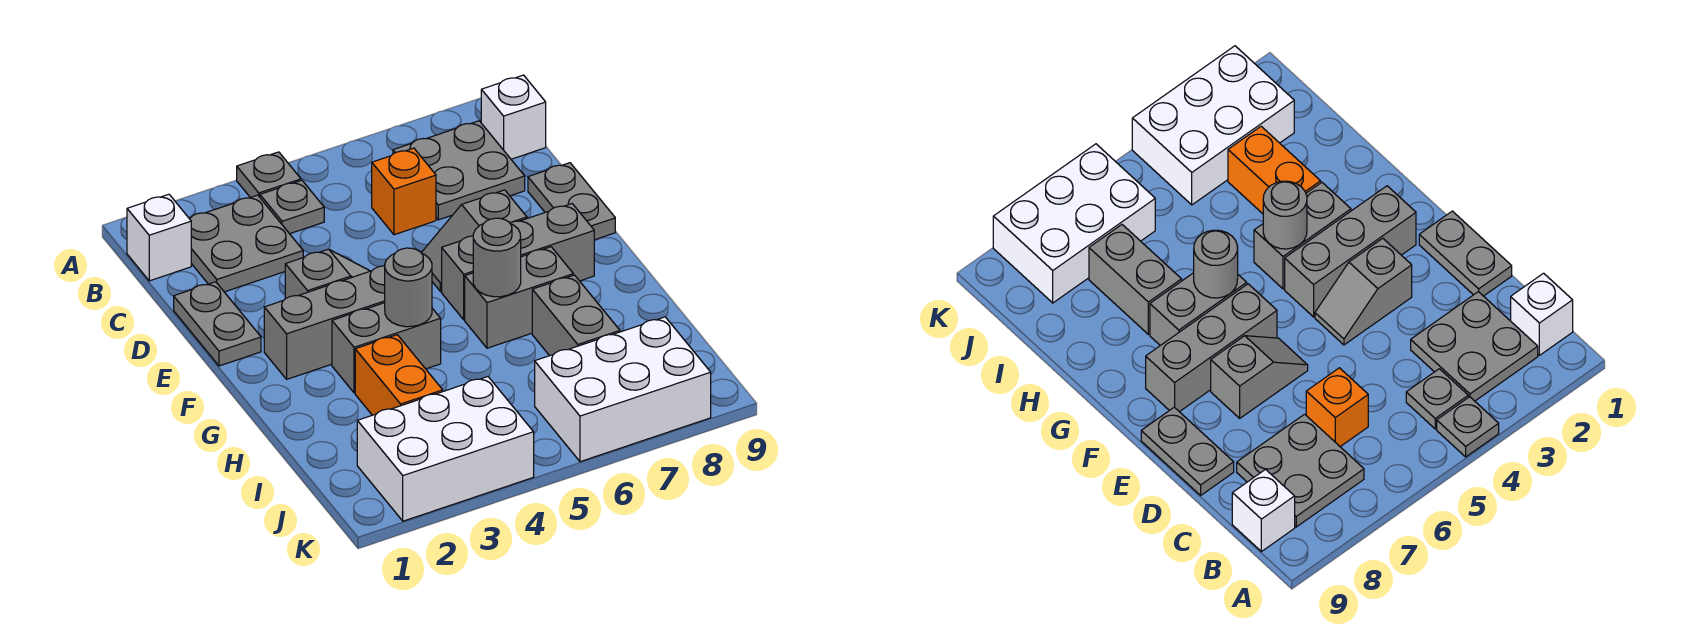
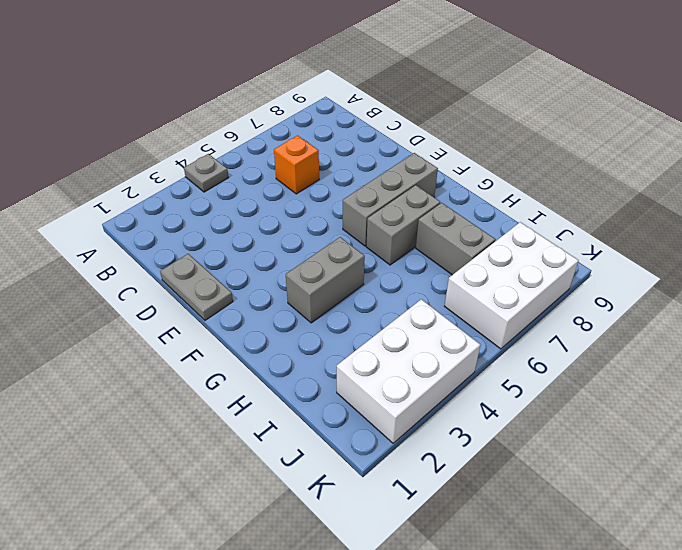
none -> white 1x1 brick [127,194,191,281]
none -> grey 2x2 plate [189,195,303,292]
none -> grey 1x1 plate [260,180,324,234]

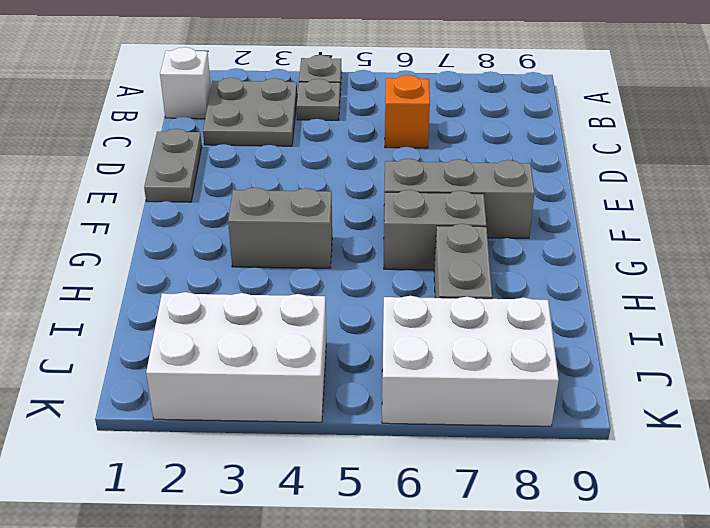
none -> grey 2x2 plate [393,121,525,220]
none -> white 1x1 brick [481,75,546,159]
none -> grey 1x2 plate [528,163,615,240]

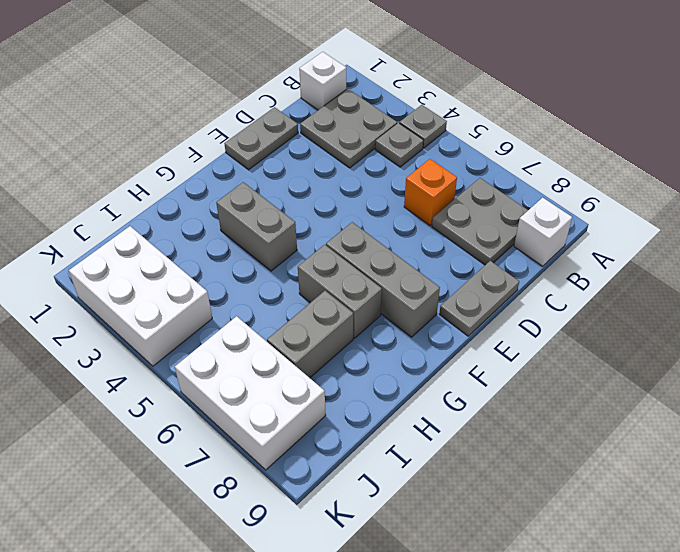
none -> grey 1x2 slope [285,249,370,299]
none -> grey 1x2 slope [421,190,527,292]
none -> grey 1x3 brick [264,266,385,379]

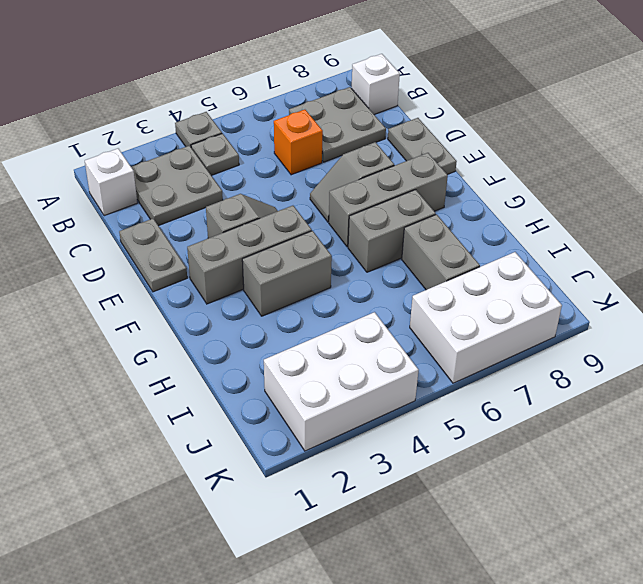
none -> orange 1x2 brick [355,335,443,415]
none -> grey 1x1 round brick [385,248,432,327]
none -> grey 1x1 round brick [473,218,521,297]

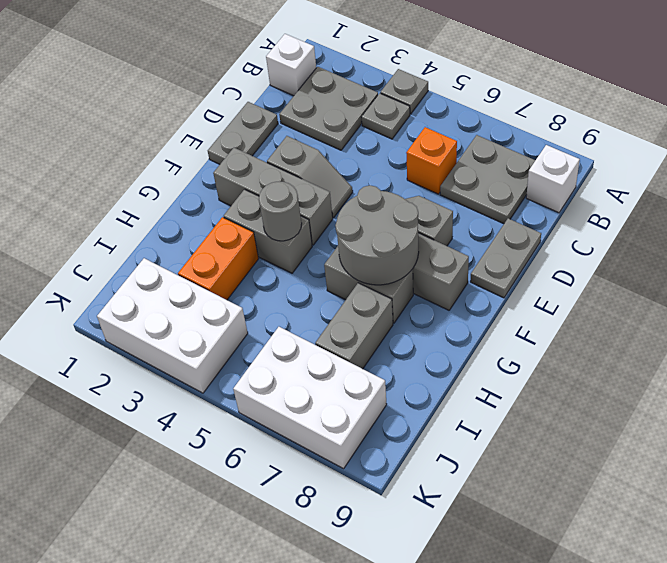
grey 2x2 round brick [335,185,419,285] -> grey 1x1 round brick [473,218,521,297]

